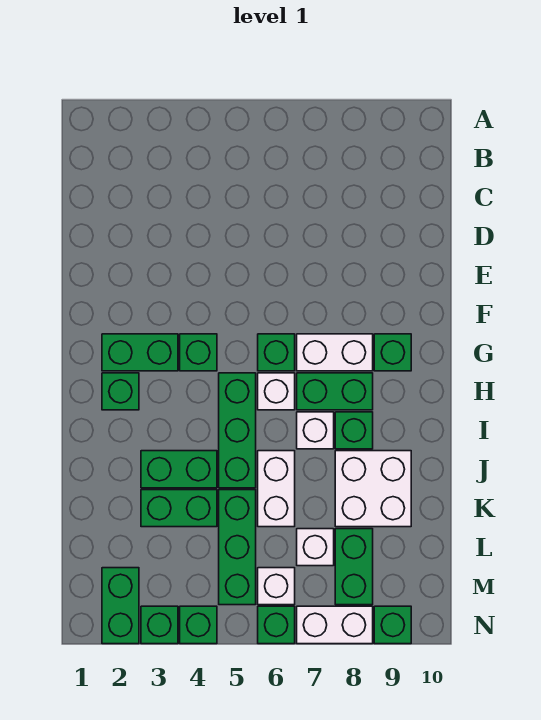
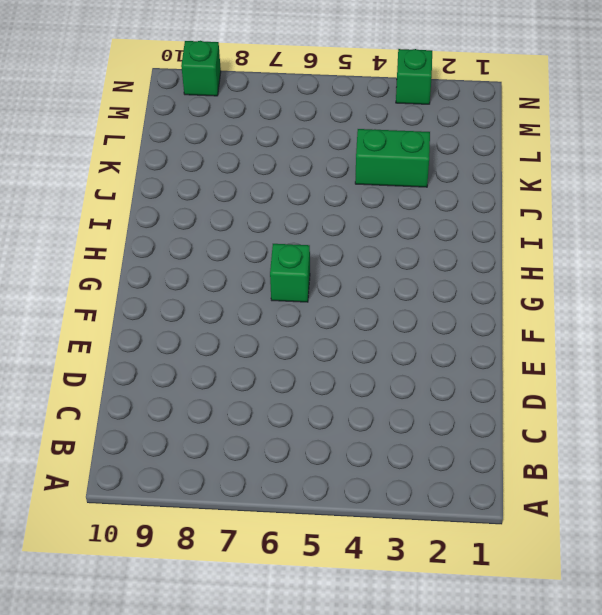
none -> green 1x2 brick [102,334,178,371]
none -> green 1x1 brick [180,334,217,371]
none -> white 1x2 brick [297,334,373,371]

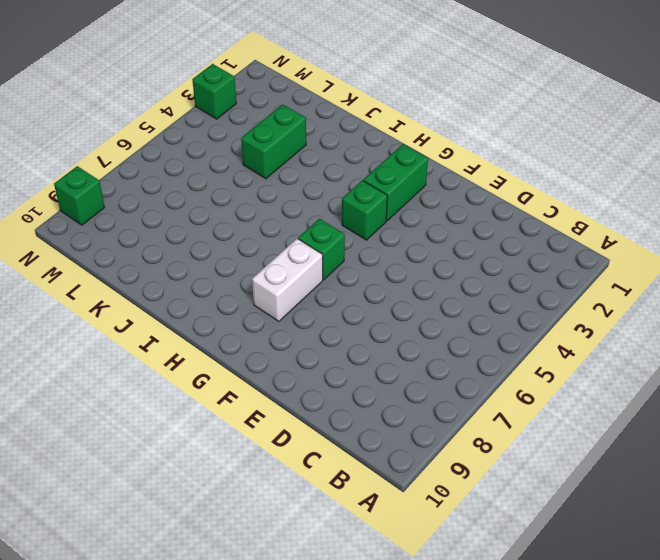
none -> green 1x1 brick [374,334,411,371]
none -> green 1x1 brick [102,373,139,410]
none -> green 1x3 brick [219,373,256,488]

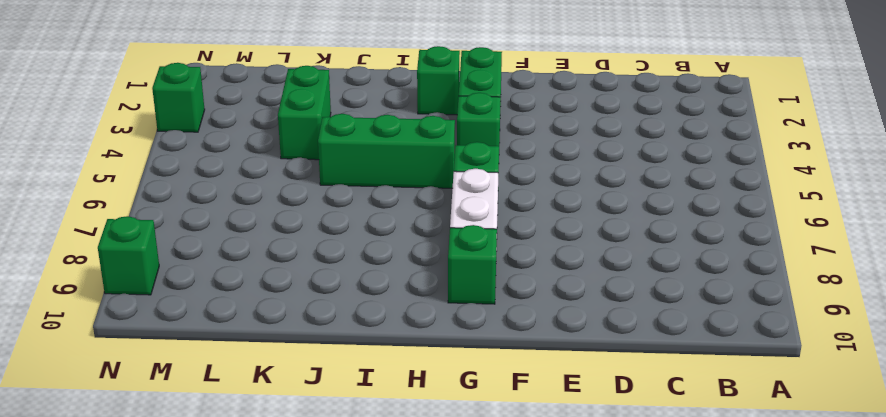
none -> white 1x1 brick [258,373,295,410]
none -> green 1x2 brick [297,373,373,410]
none -> white 1x1 brick [297,412,334,449]

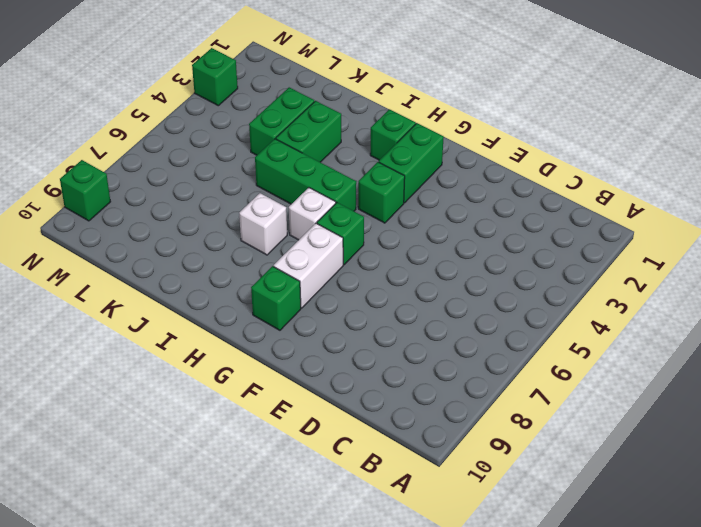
none -> green 1x2 brick [297,373,373,410]
none -> green 1x1 brick [335,412,373,449]
none -> white 1x2 brick [258,451,295,527]

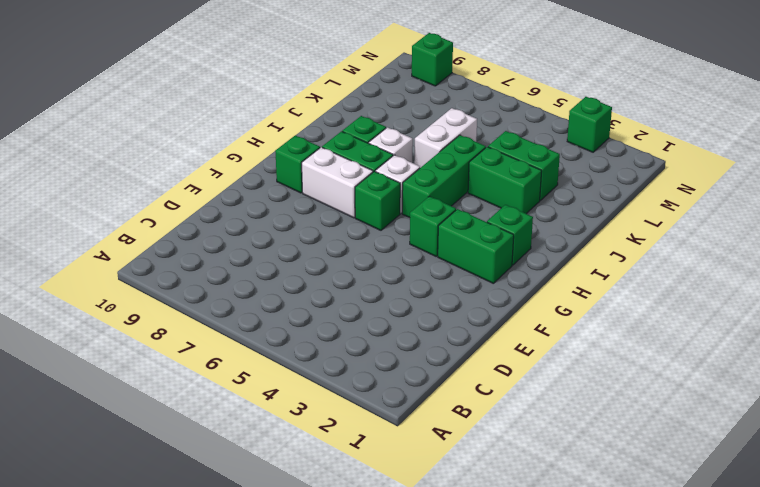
none -> white 2x2 brick [335,451,411,527]
none -> green 1x3 brick [219,490,256,605]
none -> white 1x1 brick [297,529,334,566]

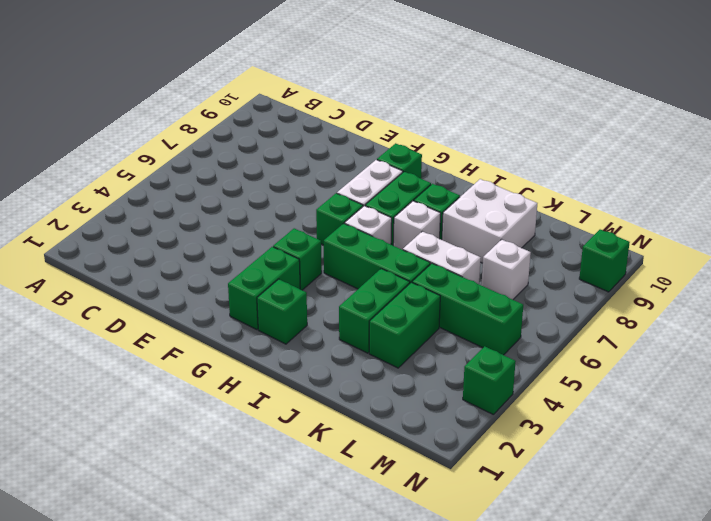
none -> green 1x2 brick [335,529,373,605]
none -> green 1x2 brick [102,568,139,644]
none -> white 1x1 brick [258,568,295,605]

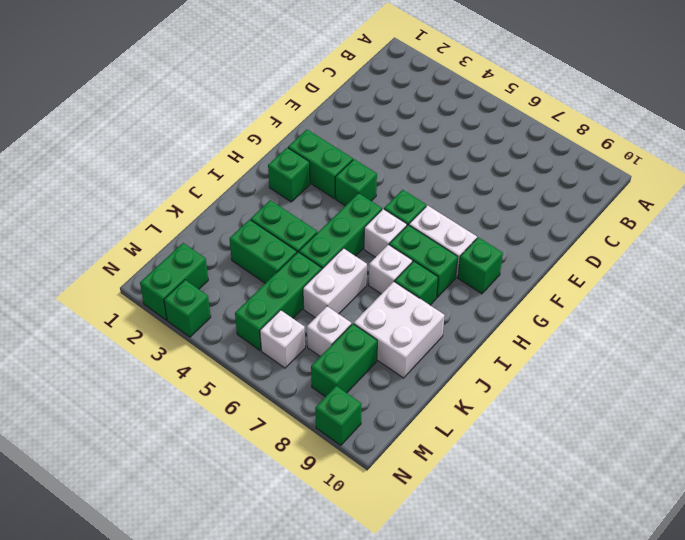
none -> green 1x1 brick [180,606,217,644]
none -> green 1x1 brick [258,606,295,644]
none -> white 1x2 brick [297,606,373,644]

